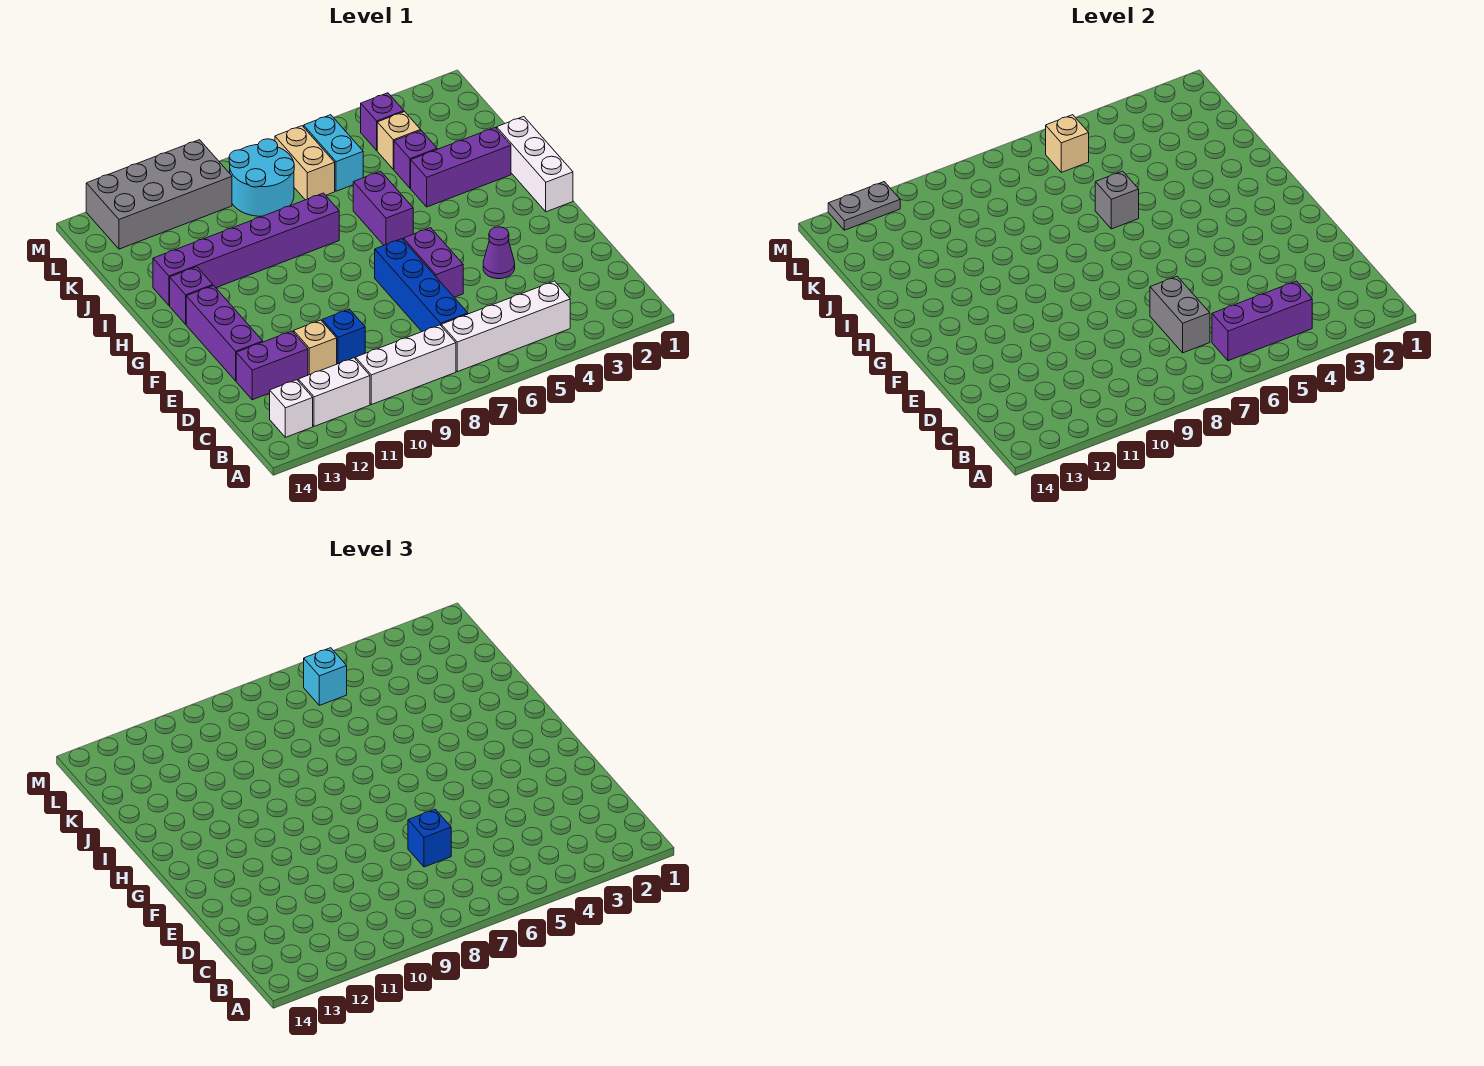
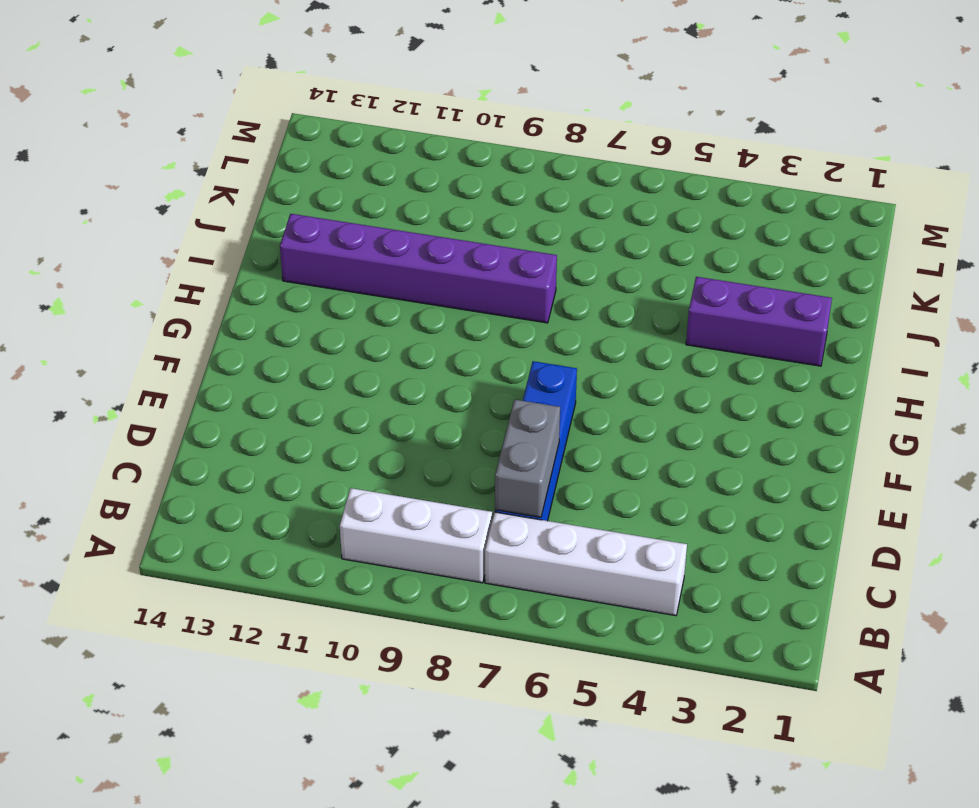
none -> white 1x2 brick [298,358,370,426]
none -> white 1x1 brick [270,380,313,437]
none -> blue 1x1 brick [322,309,365,364]
none -> tan 1x1 brick [294,320,337,375]

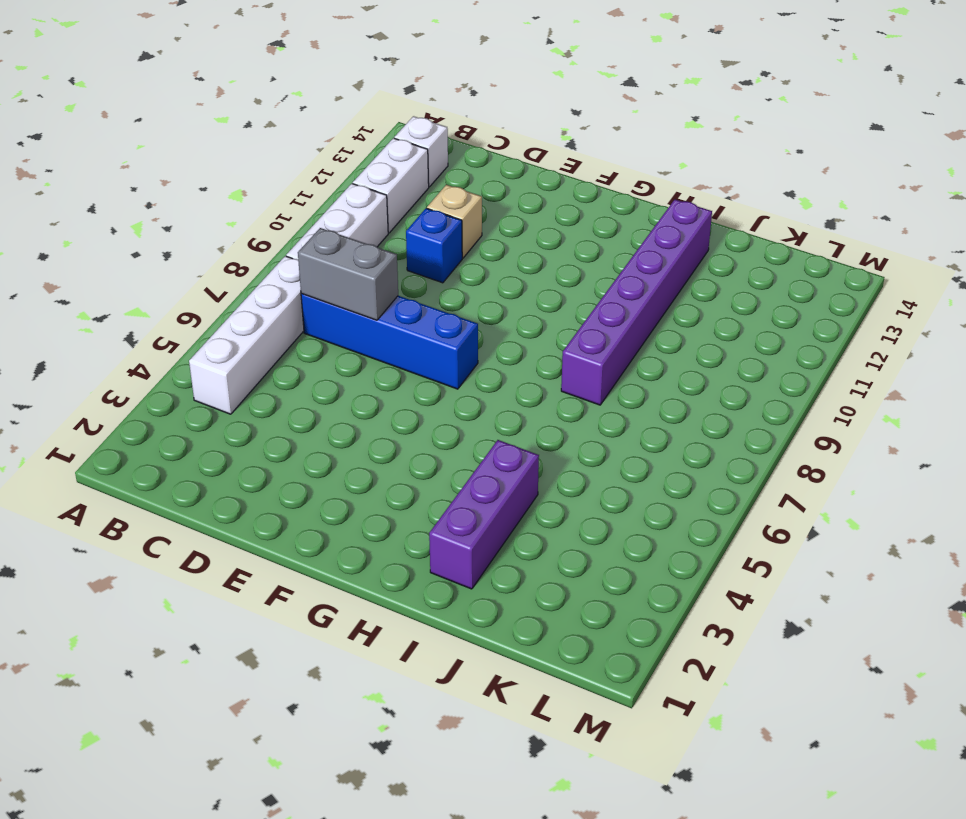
none -> purple 1x2 brick [236,331,308,400]
none -> purple 1x1 cone [483,227,515,279]
none -> purple 1x2 brick [403,228,463,297]
none -> purple 1x3 brick [186,286,263,381]

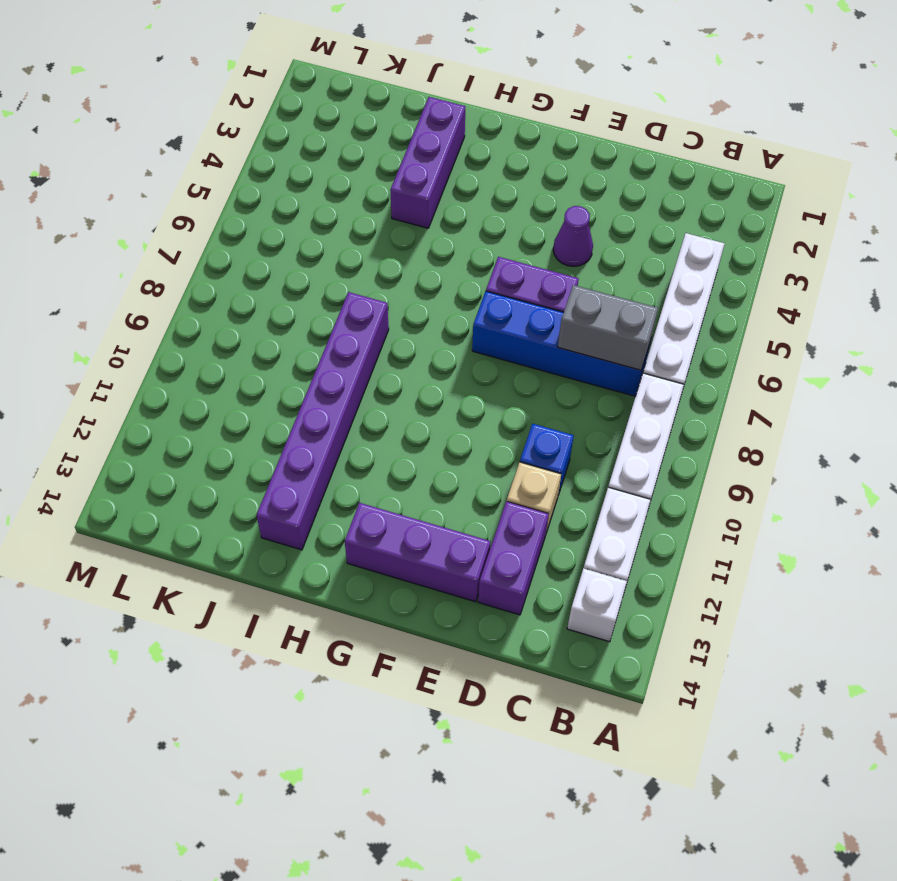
none -> white 1x3 brick [497,117,573,212]
none -> purple 1x2 brick [353,171,413,245]
none -> purple 1x1 brick [170,267,213,324]
none -> purple 1x1 brick [394,131,437,188]

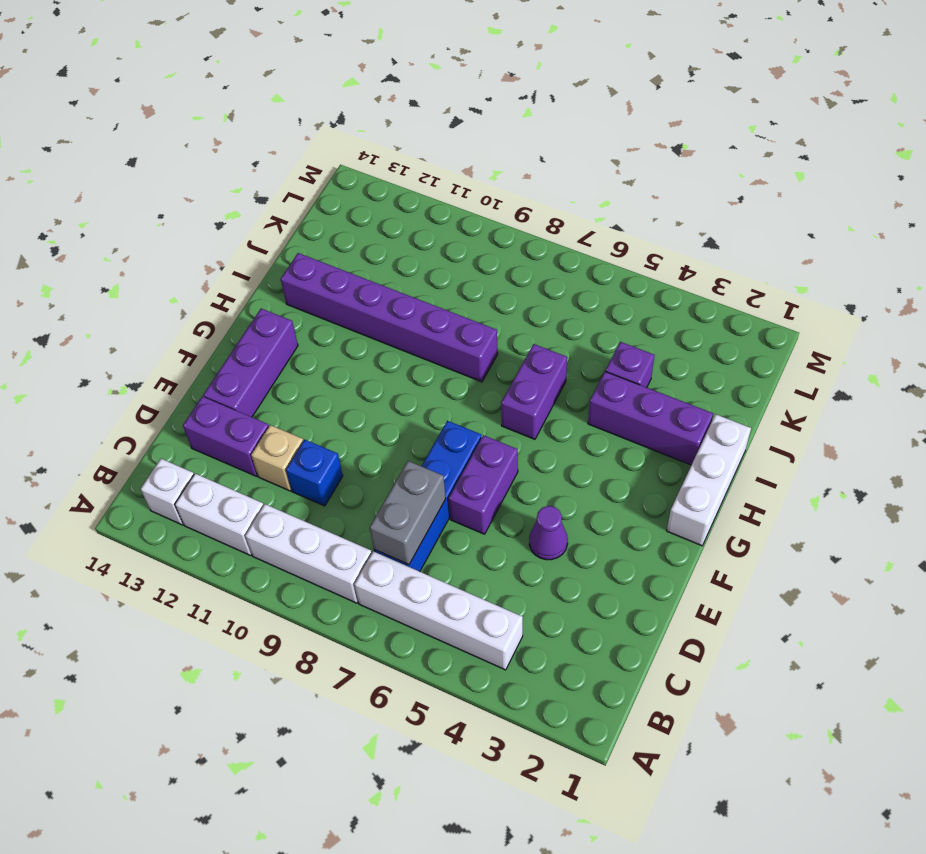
none -> purple 1x1 brick [170,267,213,324]
none -> tan 1x1 brick [377,112,421,169]
none -> cyan 1x2 brick [304,115,363,191]
none -> tan 1x2 brick [275,126,335,200]

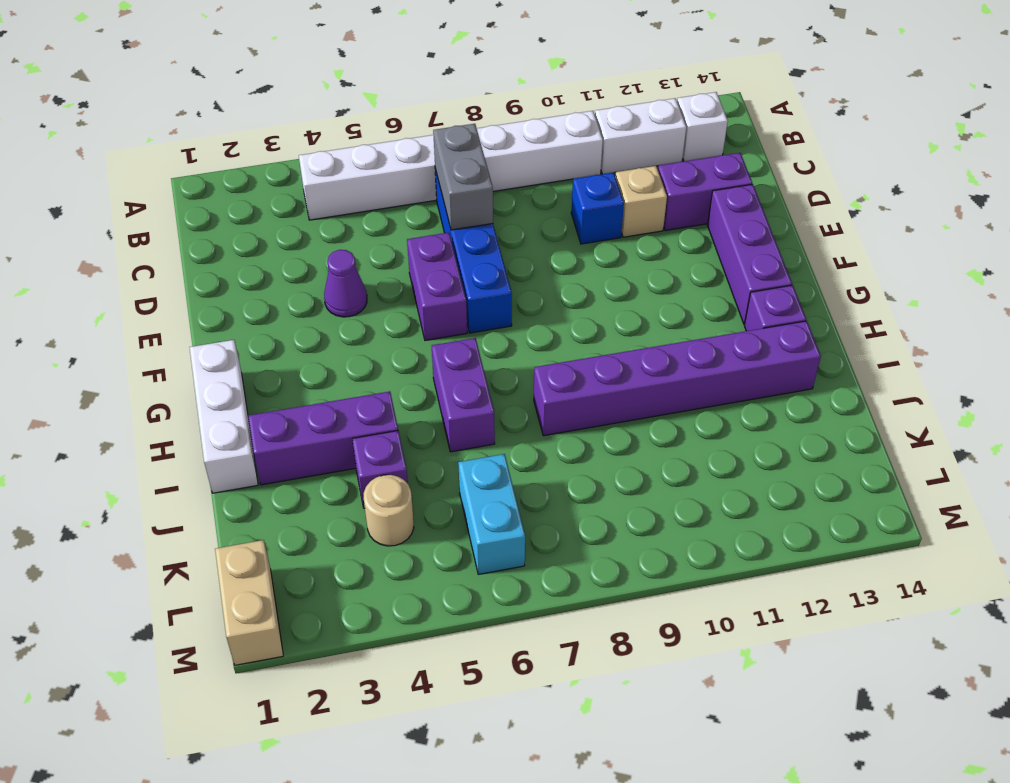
tan 1x1 round brick [364,475,414,546] -> tan 1x1 brick [377,112,421,169]
tan 1x2 brick [215,540,283,665] -> tan 1x2 brick moved to [275,126,335,200]
none -> cyan 2x2 round brick [229,139,294,216]
none -> purple 1x1 brick [361,93,404,150]
none -> grey 2x4 brick [86,140,232,249]
none -> purple 1x3 brick [1212,281,1312,361]

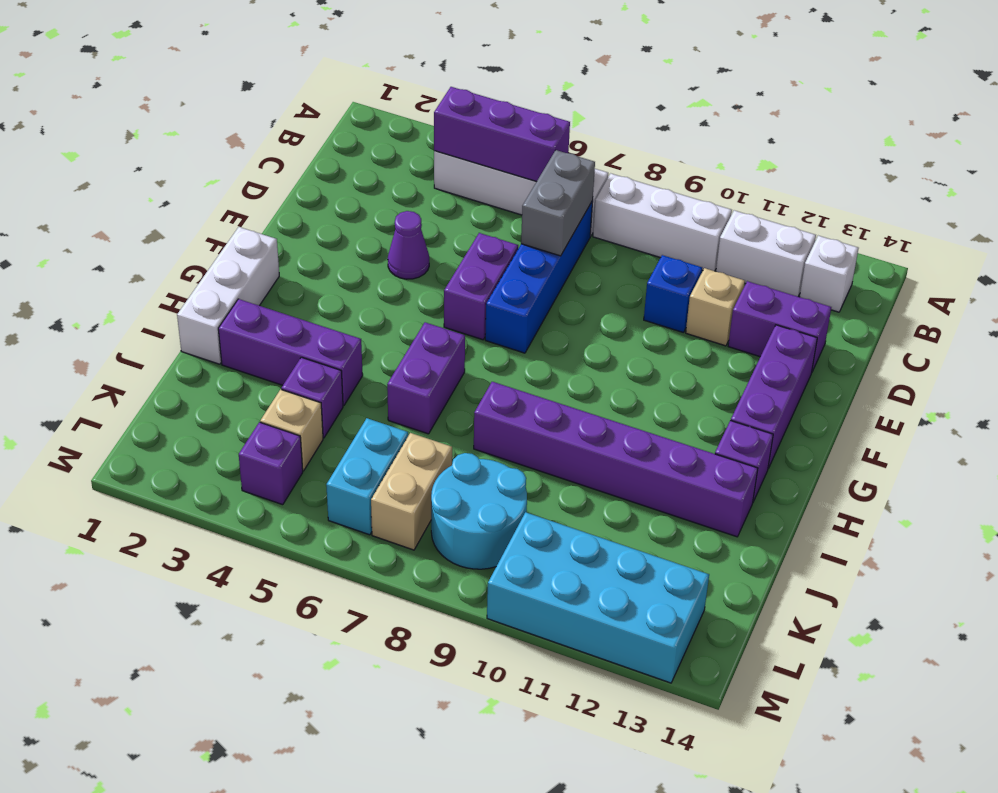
cyan 2x4 brick [487,512,709,683] -> grey 2x4 brick [86,140,232,249]
none -> grey 1x1 brick [1095,171,1139,229]
none -> tan 1x1 brick [1046,115,1089,172]
none -> grey 1x2 plate [828,182,900,230]
none -> blue 1x1 brick [408,809,451,867]

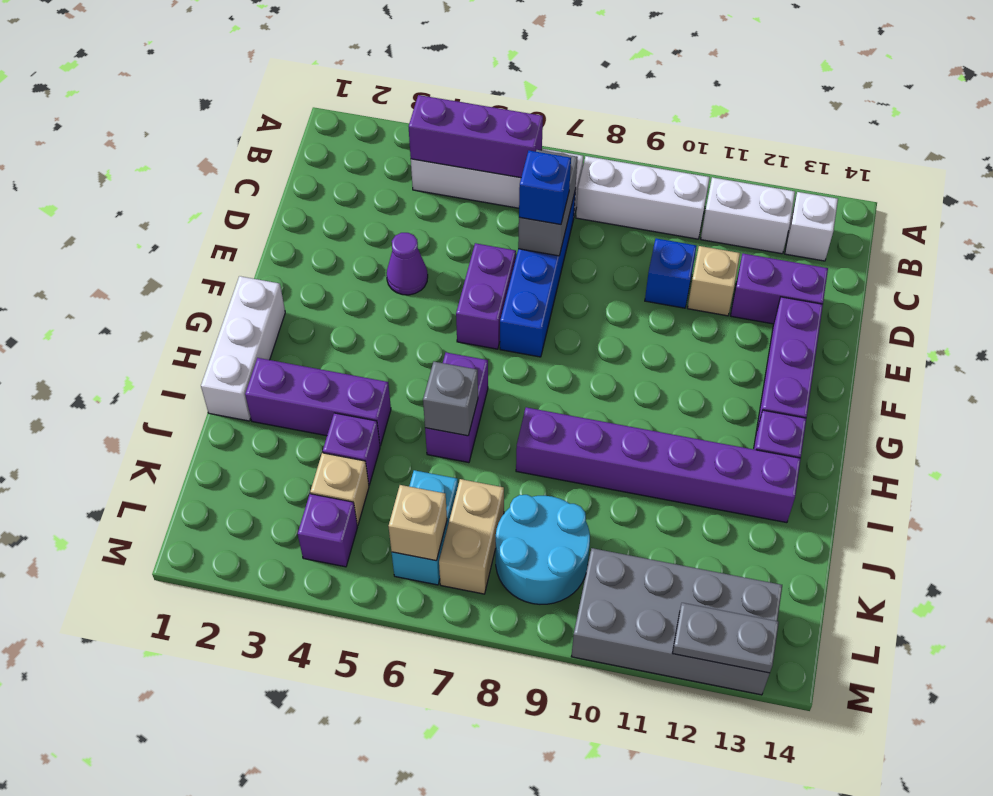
none -> cyan 1x1 brick [304,648,347,705]

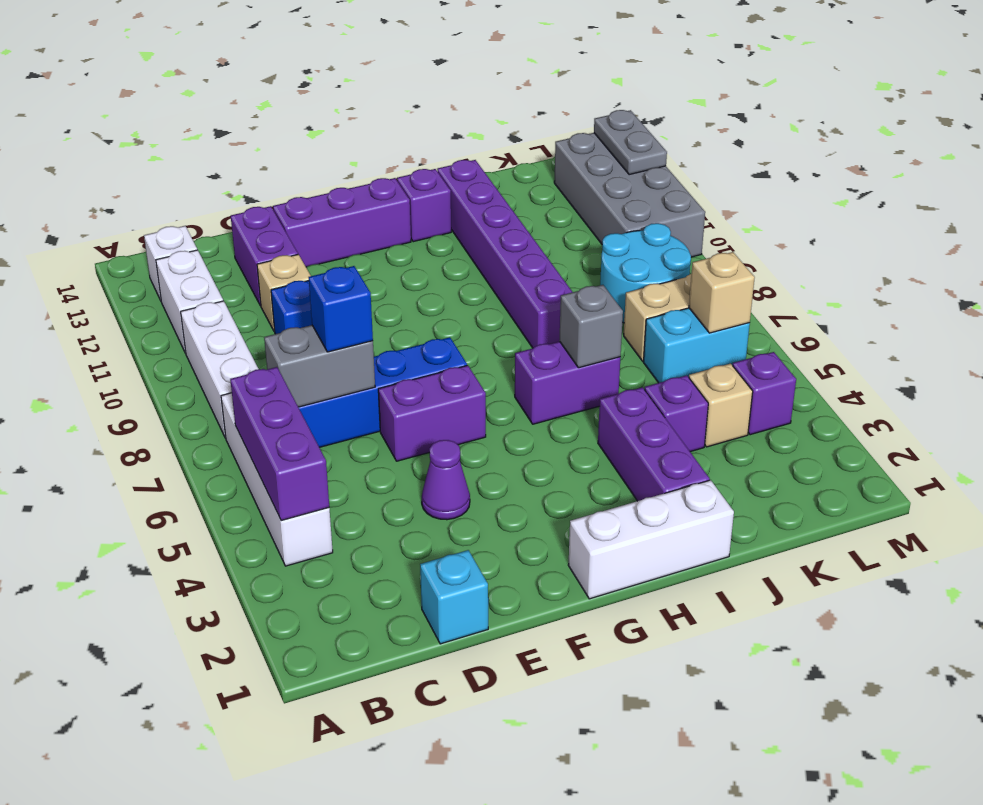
cyan 1x1 brick [420,550,488,644] -> cyan 1x1 brick moved to [304,648,347,705]

